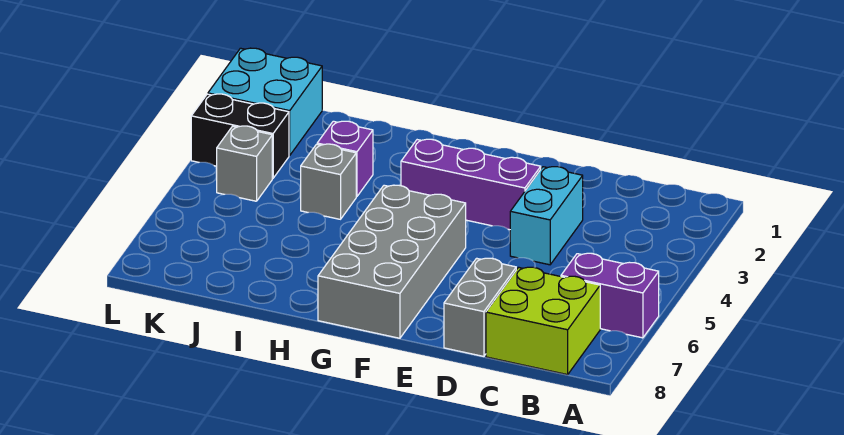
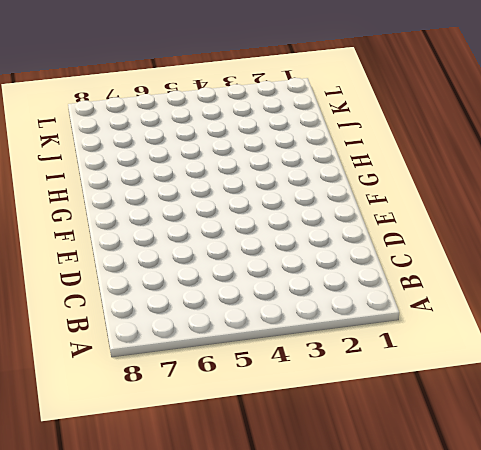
none -> purple 1x2 brick [561,253,659,338]
none -> lime 2x2 brick [486,267,600,375]

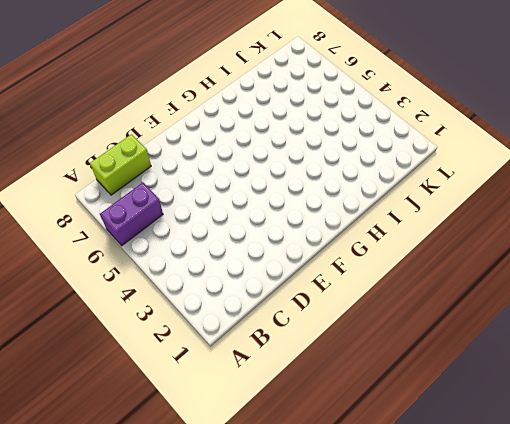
lime 1x2 brick [90,134,151,195] -> lime 2x2 brick [486,267,600,375]
none -> cyan 1x2 brick [510,167,583,265]
none -> grey 1x2 brick [444,258,516,356]

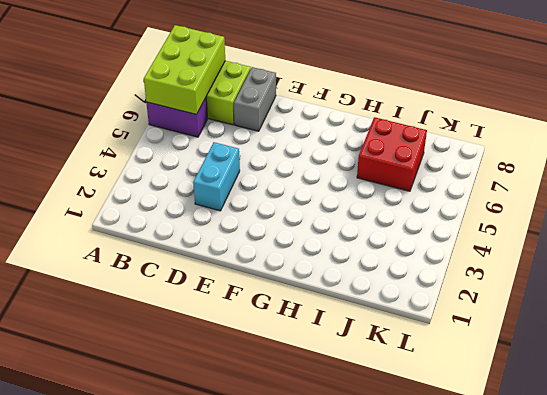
lime 2x3 brick [144,25,225,114] -> none
red 2x2 brick [357,117,427,191] -> none
none -> purple 1x3 brick [401,139,541,230]
none -> grey 2x4 brick [318,185,466,338]

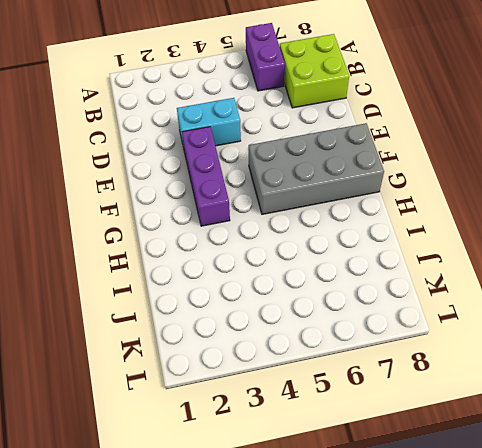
none -> grey 1x2 brick [444,258,516,356]
none -> purple 1x1 brick [317,121,373,197]

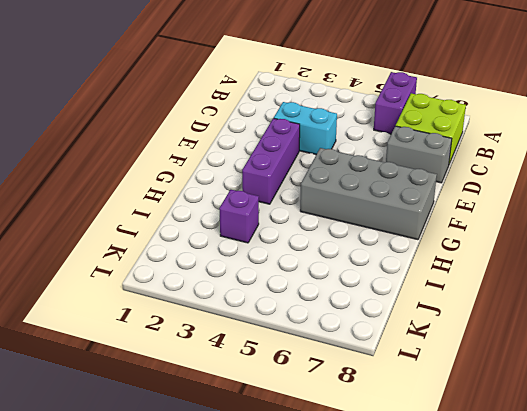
none -> grey 1x1 brick [301,144,356,219]
none -> cyan 2x2 brick [208,48,322,155]

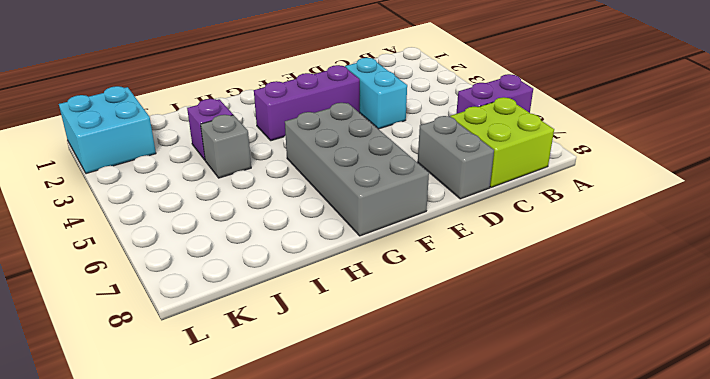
none -> black 1x2 brick [191,94,289,178]
none -> grey 1x1 brick [217,126,272,201]

